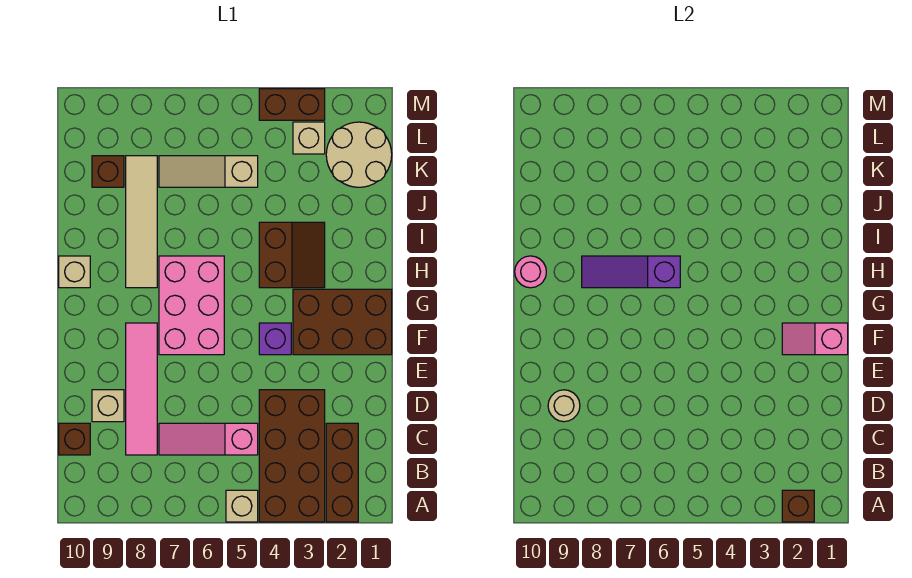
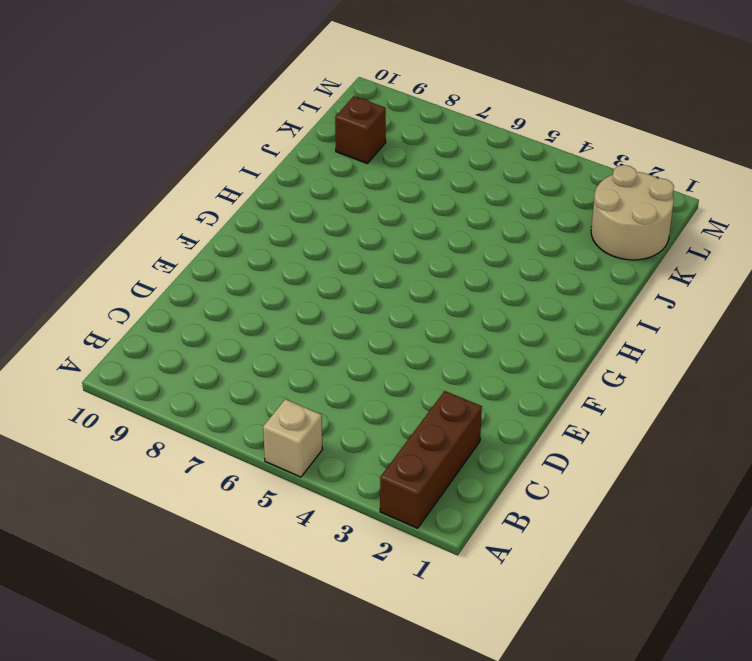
none -> brown 2x4 brick [259,390,325,522]
none -> pink 1x3 slope [159,423,258,455]
none -> pink 1x4 tile [126,323,157,455]

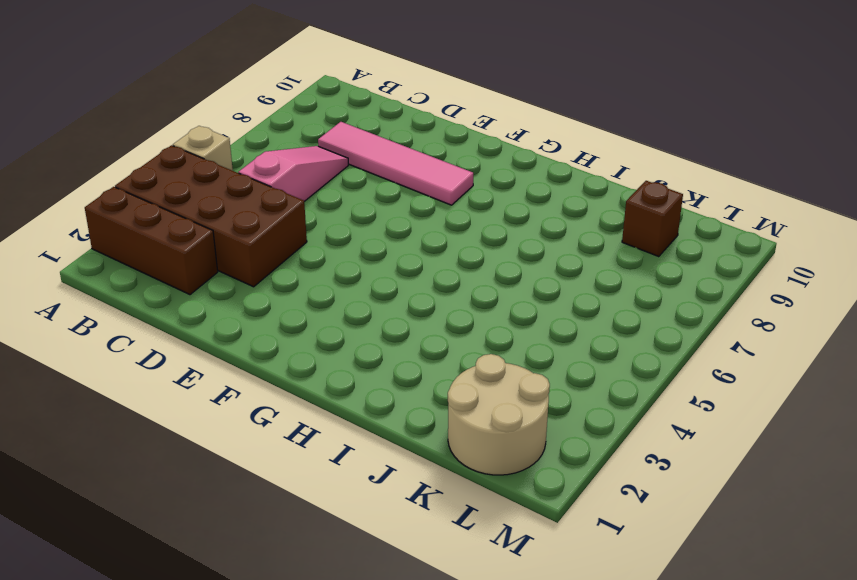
none -> brown 1x1 brick [59,423,90,455]
none -> tan 1x1 brick [92,390,124,422]
none -> brown 2x3 brick [293,289,392,355]

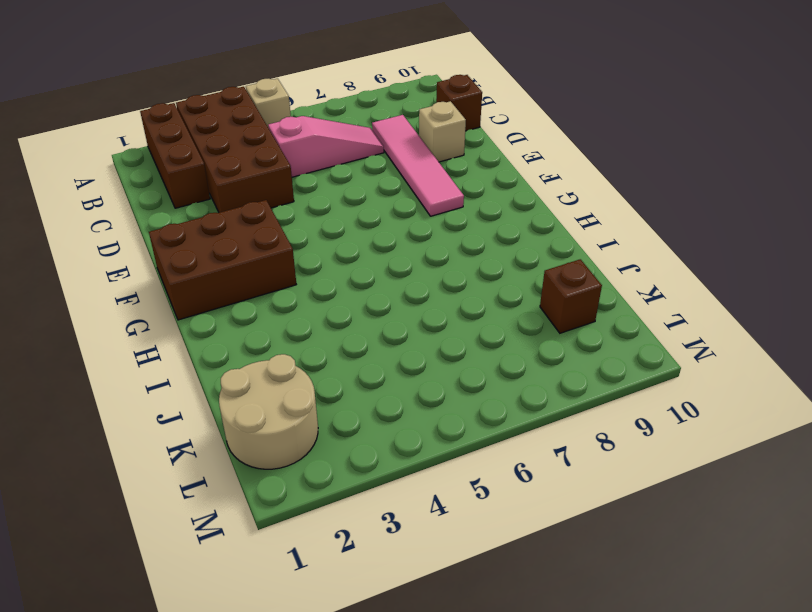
none -> purple 1x1 brick [259,323,291,355]
none -> pink 2x3 brick [159,256,224,355]
none -> brown 2x2 slope [259,222,325,288]

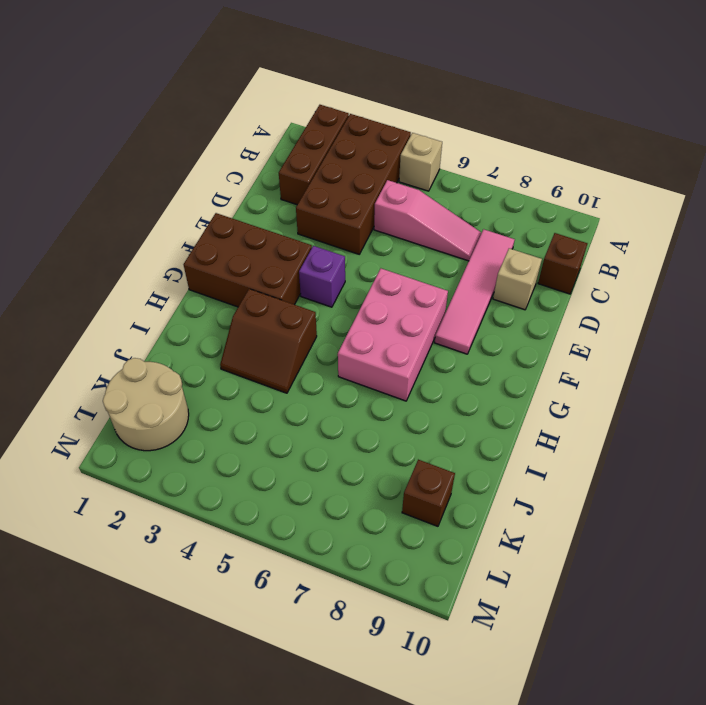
brown 2x2 slope [220,289,317,393] -> brown 2x2 slope turned to [259,222,325,288]
none -> tan 1x4 tile [126,156,157,288]
none -> tan 1x1 brick [59,256,90,288]
none -> tan 1x3 slope [159,156,258,187]

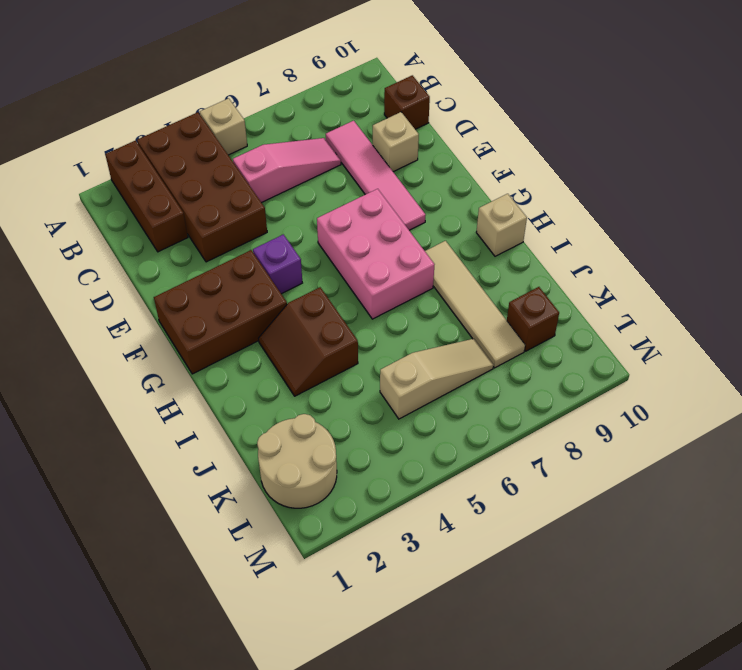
none -> tan 1x1 brick [293,122,325,154]
none -> brown 1x2 brick [259,89,325,120]
none -> brown 1x1 brick [782,490,814,522]

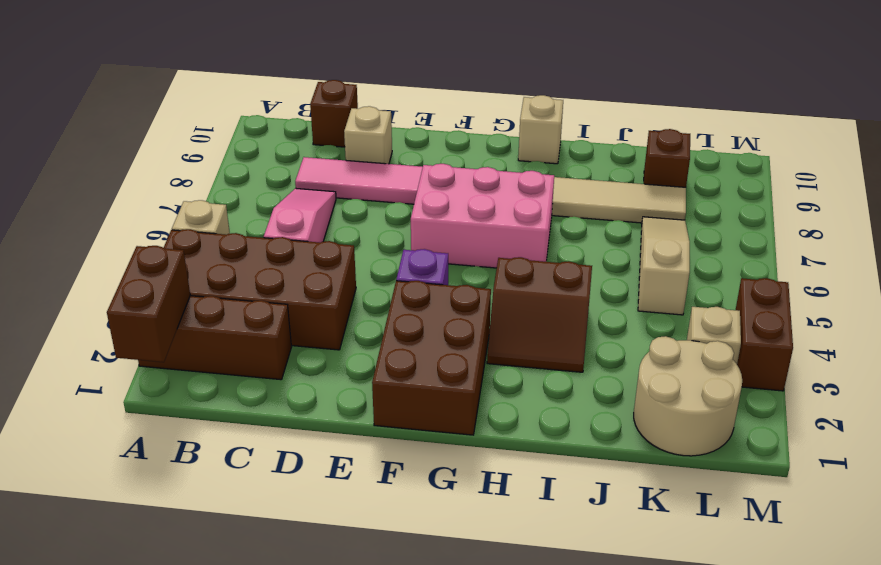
brown 1x2 brick [107,246,190,362] -> brown 1x1 brick [782,490,814,522]
none -> tan 1x1 round brick [548,390,580,422]
none -> pink 1x2 slope [782,323,848,355]
none -> purple 1x3 slope [582,256,680,288]

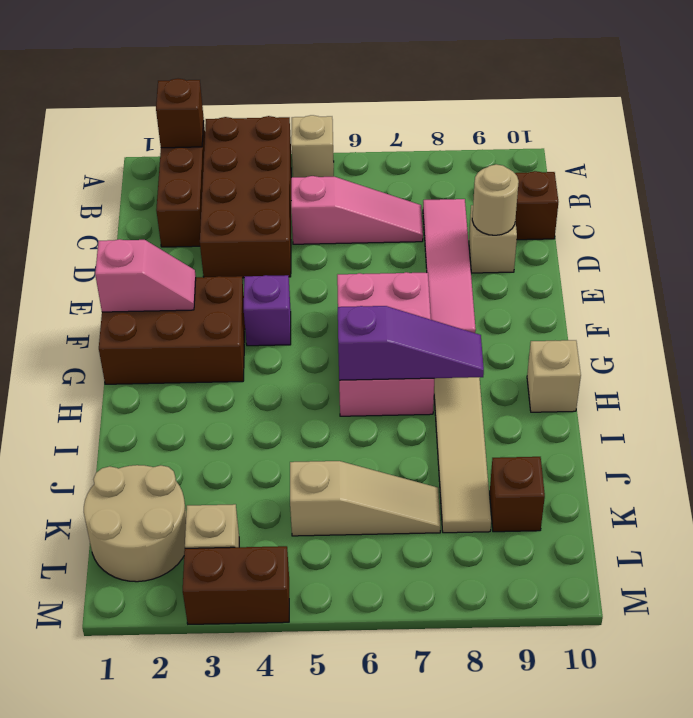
none -> brown 2x2 slope [259,222,325,288]
none -> pink 1x1 round brick [515,256,546,288]

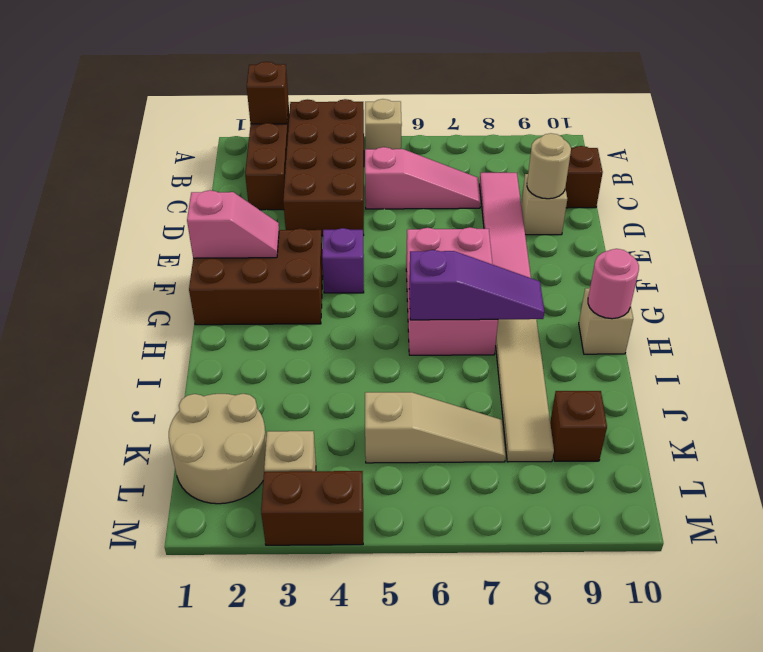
none -> brown 2x2 slope [259,222,325,288]

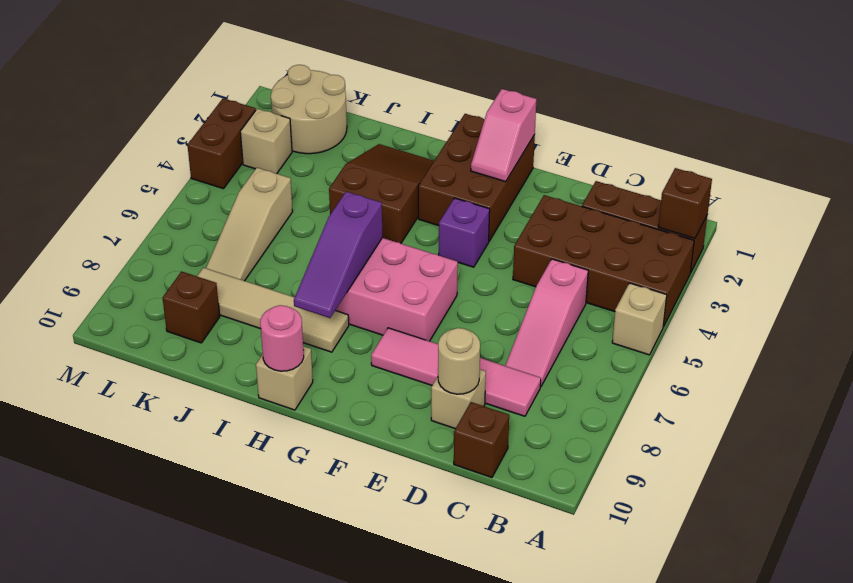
brown 2x3 slope [329,144,434,243] -> brown 2x2 slope [259,222,325,288]

